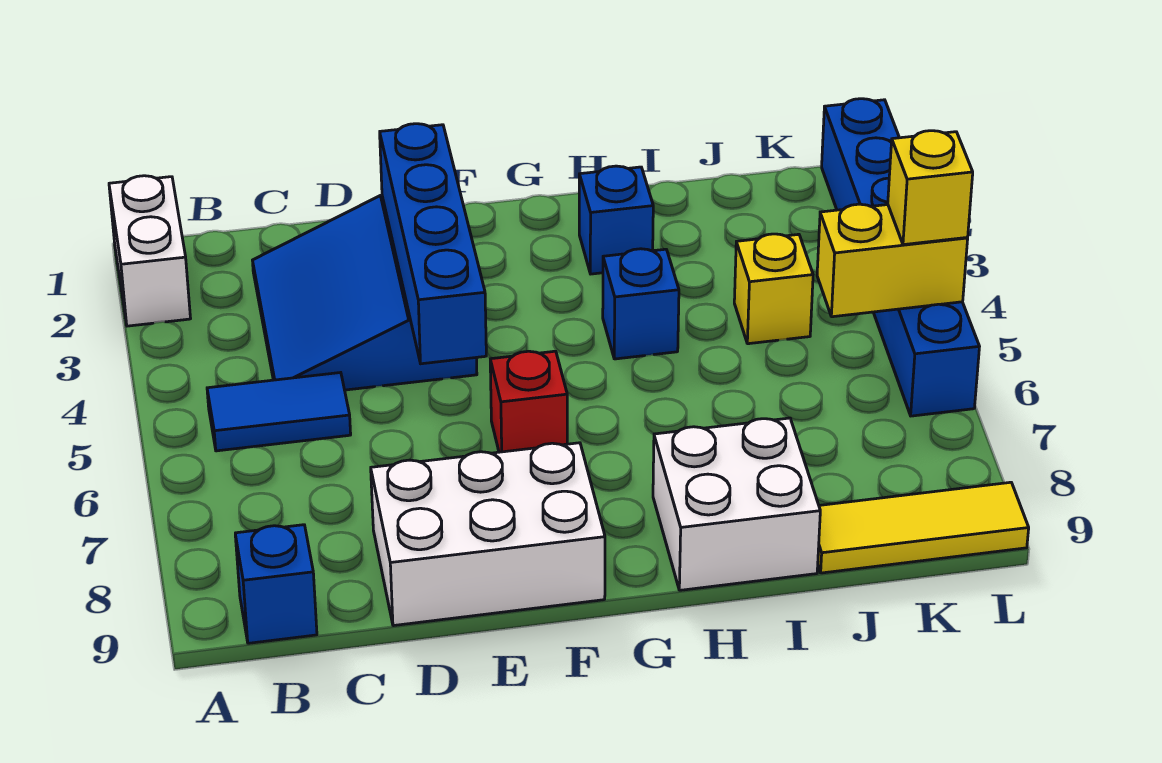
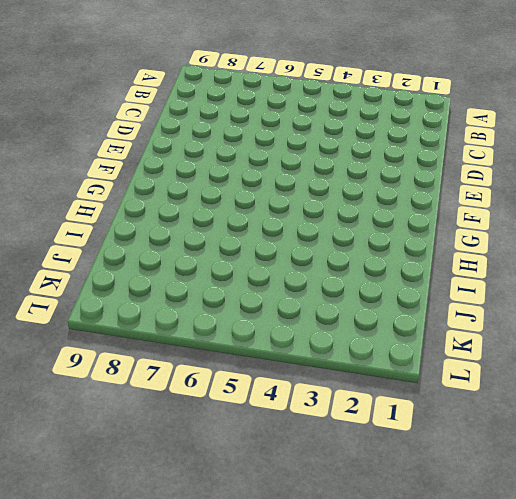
none -> white 1x2 brick [109,176,191,326]
none -> blue 1x2 tile [207,373,351,451]
none -> blue 1x1 brick [235,525,317,643]

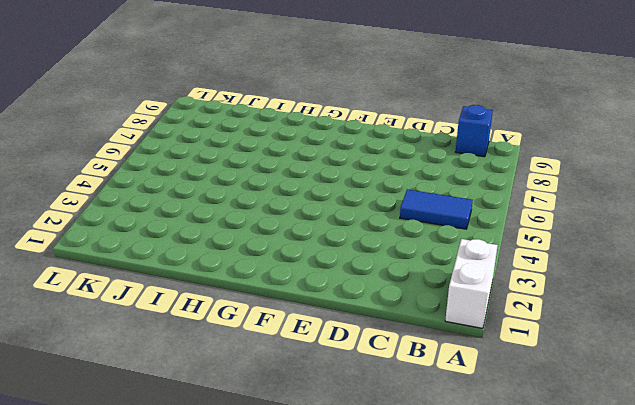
none -> blue 3x3 slope [252,195,477,390]
none -> white 2x3 brick [371,443,605,626]
none -> red 1x1 brick [490,351,567,452]

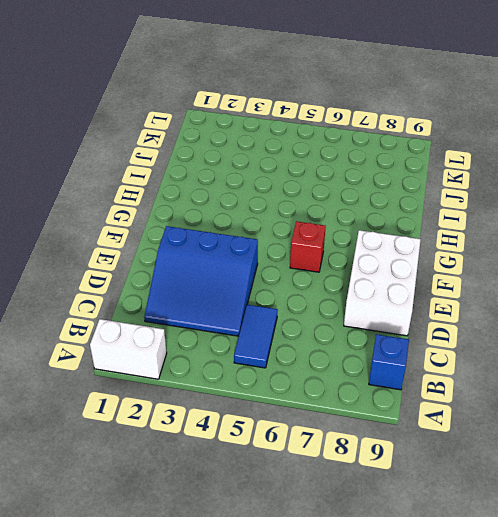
none -> blue 1x1 brick [579,166,653,274]
none -> blue 1x1 brick [603,249,679,359]
none -> white 2x2 brick [653,418,820,590]

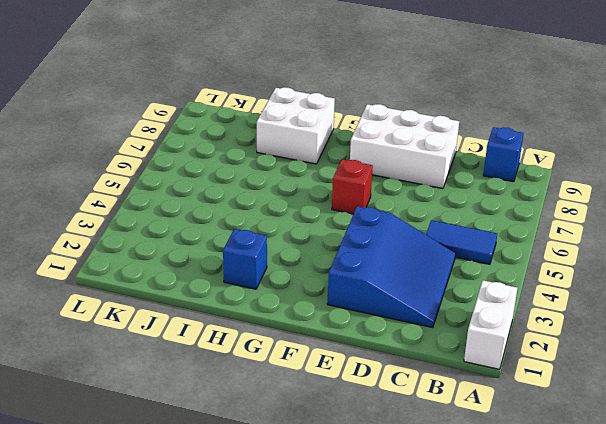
none -> blue 1x1 brick [603,249,679,359]
none -> yellow 1x1 brick [734,234,813,344]
none -> yellow 1x3 tile [818,482,1029,573]

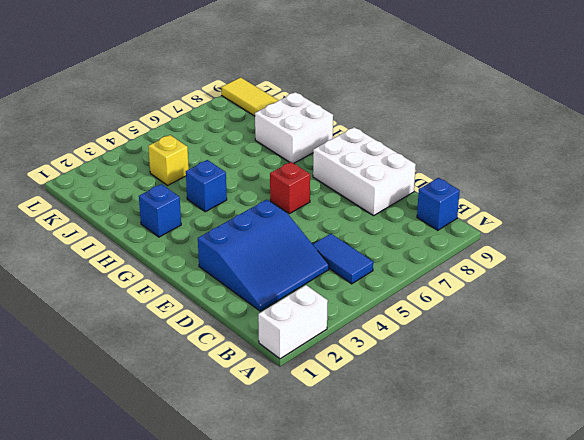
none -> blue 1x6 brick [822,99,980,416]
none -> blue 1x4 brick [380,124,486,364]
none -> yellow 1x2 brick [817,204,968,317]

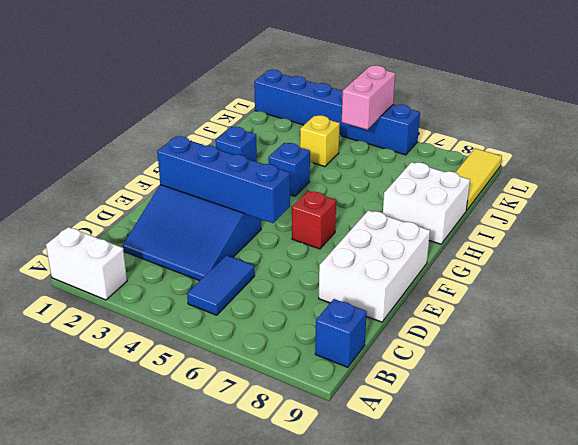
pink 1x2 brick [342,65,395,129] -> yellow 1x2 brick [817,204,968,317]
none -> yellow 1x1 brick [888,131,973,245]

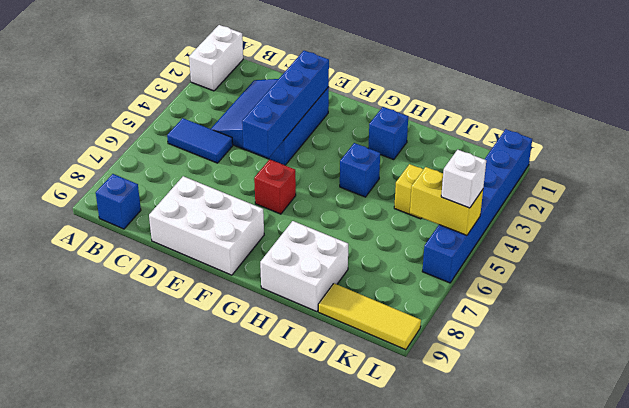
white 1x1 brick [441,150,486,208] -> yellow 1x1 brick [888,131,973,245]

